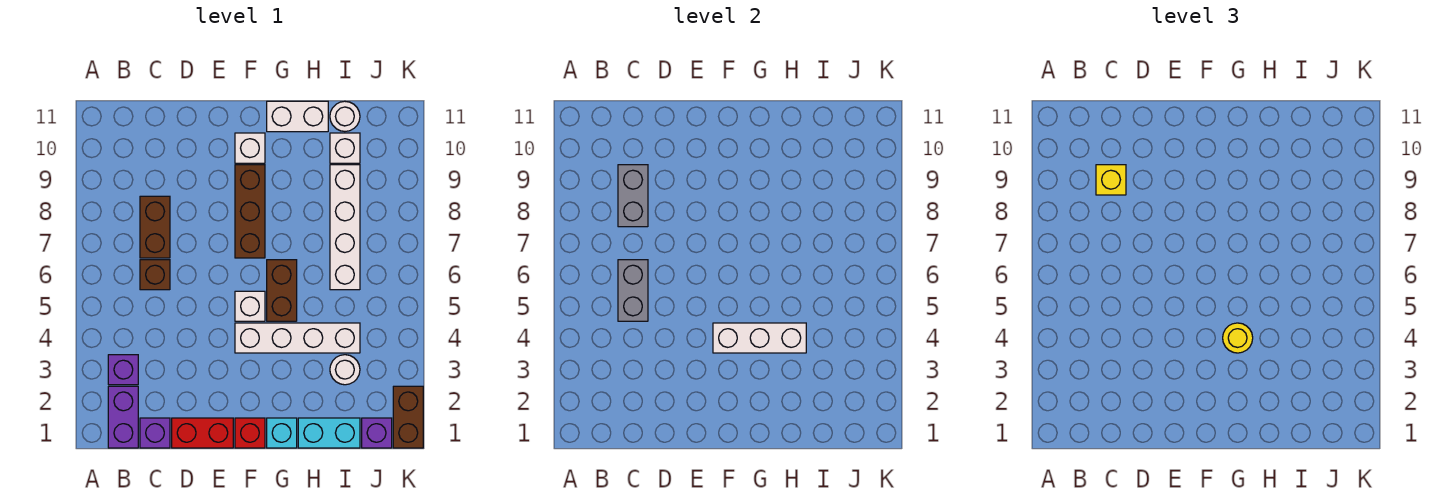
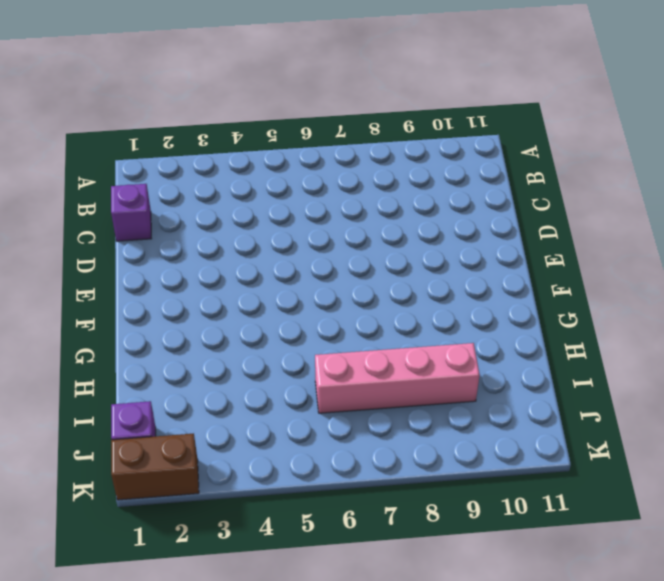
pink 1x4 brick [315,343,480,413] -> white 1x4 brick [330,165,360,290]
none -> purple 1x2 brick [108,386,138,448]
none -> purple 1x1 brick [108,355,138,385]
none -> brown 1x1 brick [140,260,170,290]

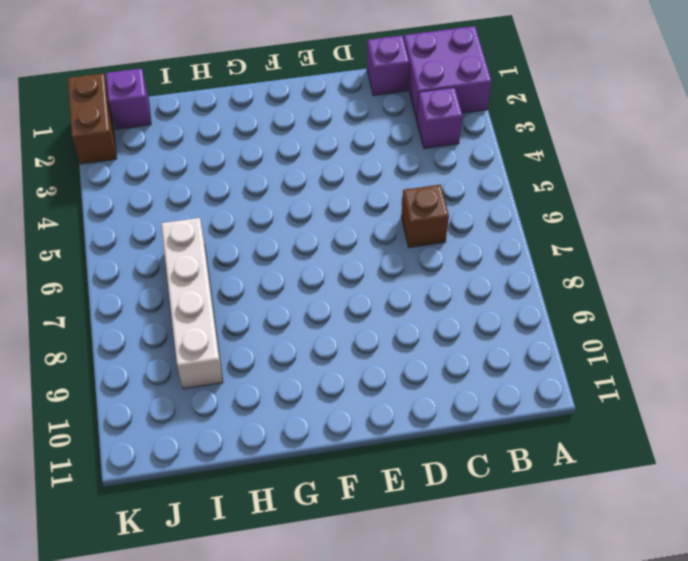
purple 2x2 brick [404,26,492,119] -> purple 1x2 brick [108,386,138,448]
none -> brown 1x2 brick [140,196,170,258]
none -> red 1x2 brick [172,418,233,448]
none -> red 1x1 brick [235,418,265,448]

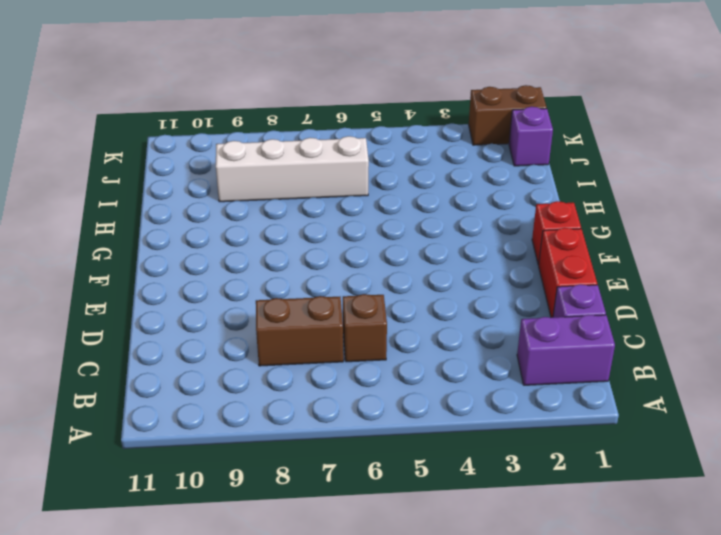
none -> purple 1x1 brick [108,355,138,385]
none -> white 1x4 brick [235,323,360,353]
none -> white 1x1 brick [235,291,265,321]

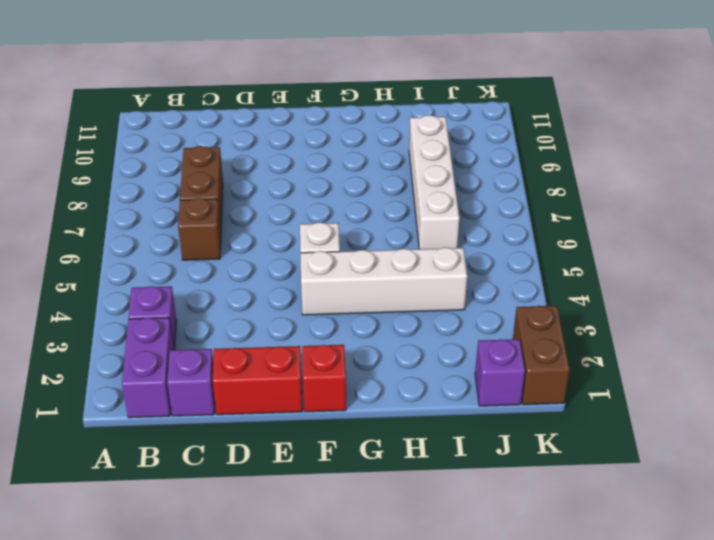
none -> brown 1x3 brick [235,165,265,258]
none -> white 1x1 brick [235,133,265,163]
none -> cyan 1x1 brick [267,418,297,448]

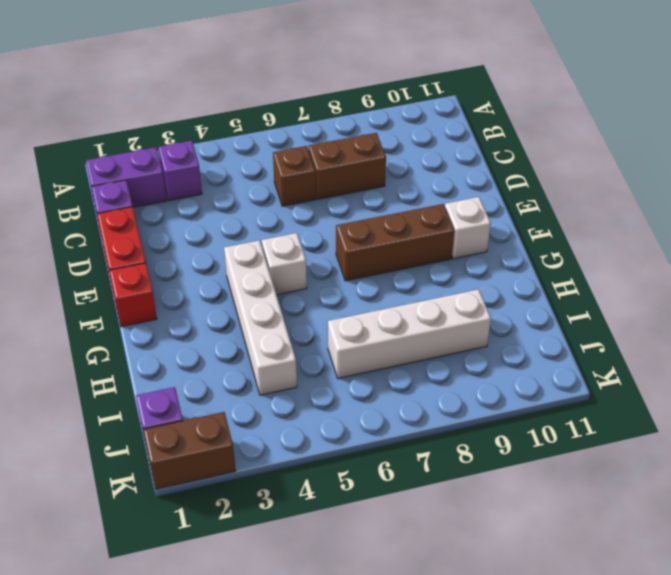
none -> cyan 1x1 brick [267,418,297,448]
none -> brown 1x2 brick [267,260,297,321]
none -> white 1x2 brick [267,101,328,132]

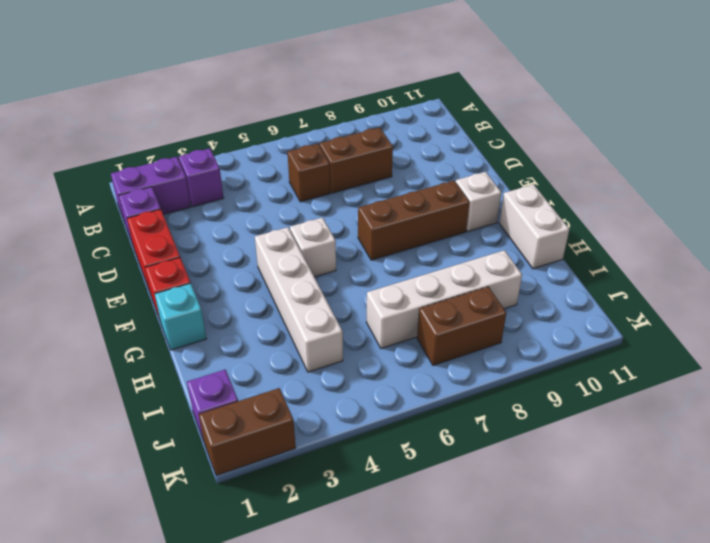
brown 1x2 brick [417,287,506,365] -> brown 1x2 brick moved to [267,260,297,321]
none -> cyan 1x2 brick [298,418,360,448]
none -> white 1x1 round brick [330,355,360,385]
none -> white 1x1 brick [330,133,360,163]

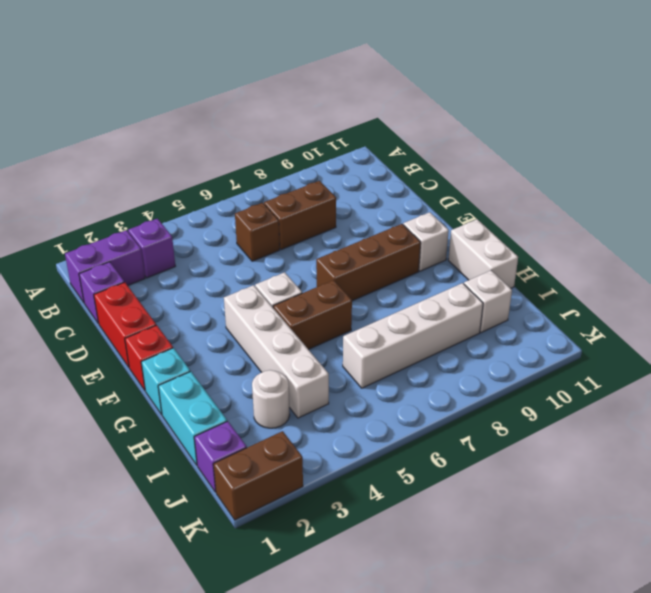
none -> white 1x1 round brick [330,101,360,131]
none -> grey 1x2 brick [618,260,648,321]
none -> grey 1x2 brick [618,165,648,227]

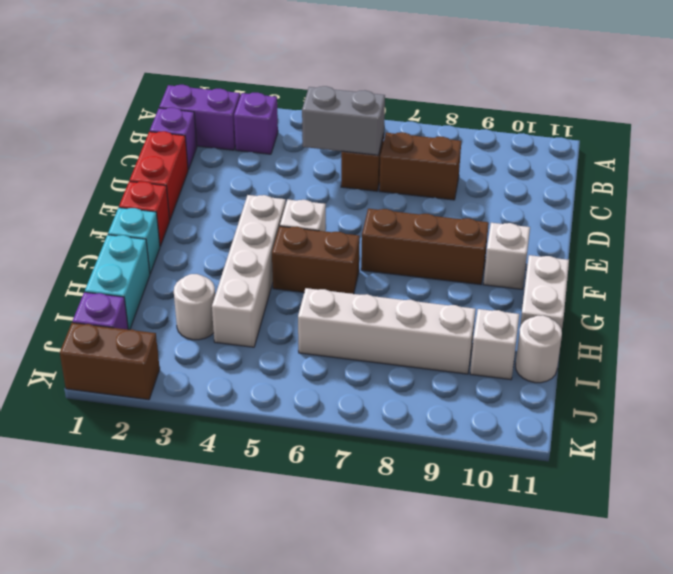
none -> grey 1x2 brick [618,165,648,227]
none -> white 1x3 brick [713,323,806,353]
none -> yellow 1x1 brick [1096,165,1126,195]

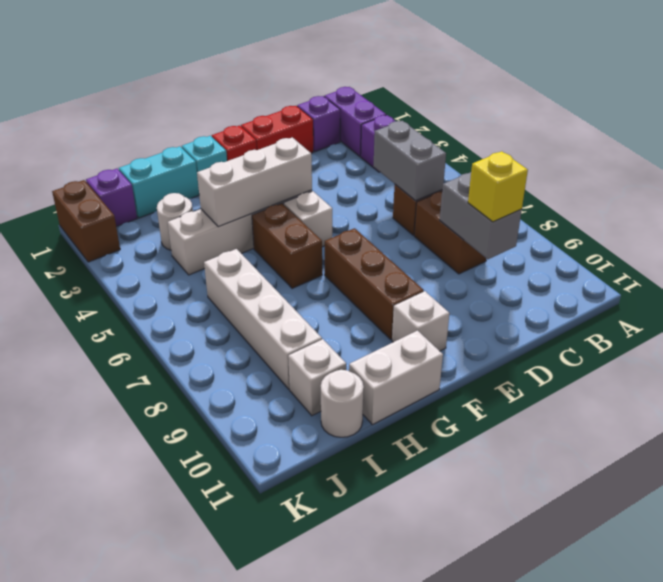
none -> yellow 1x1 round brick [1223,323,1253,353]

